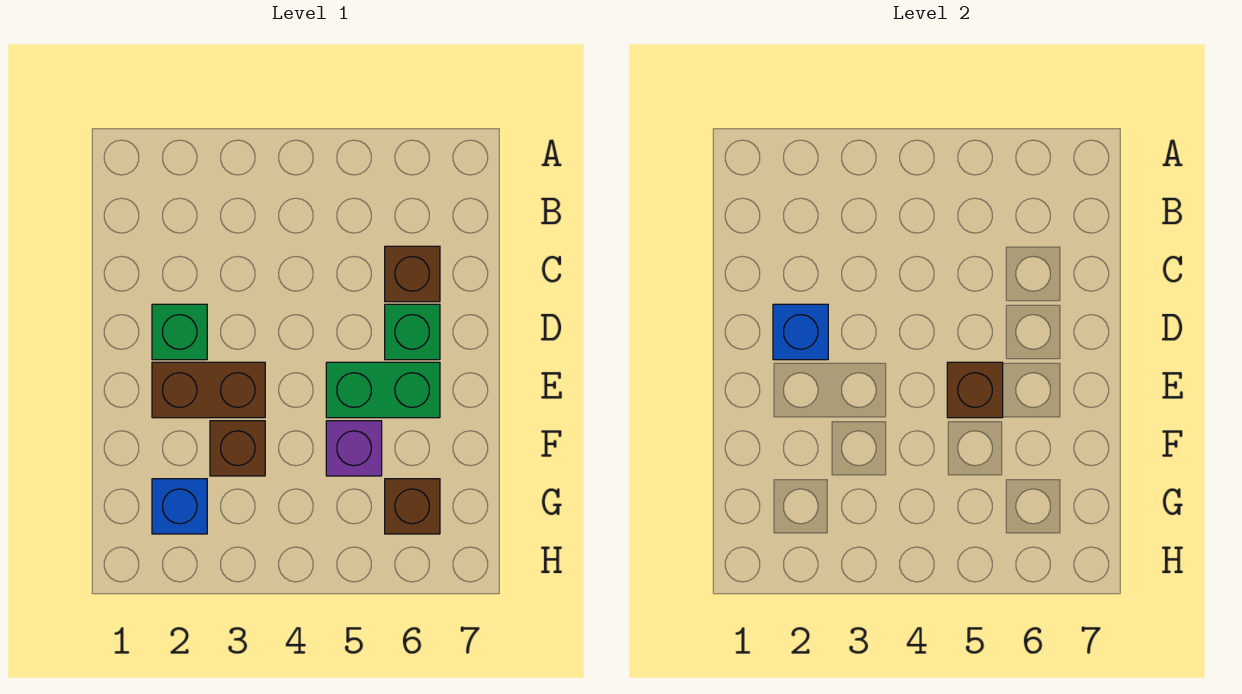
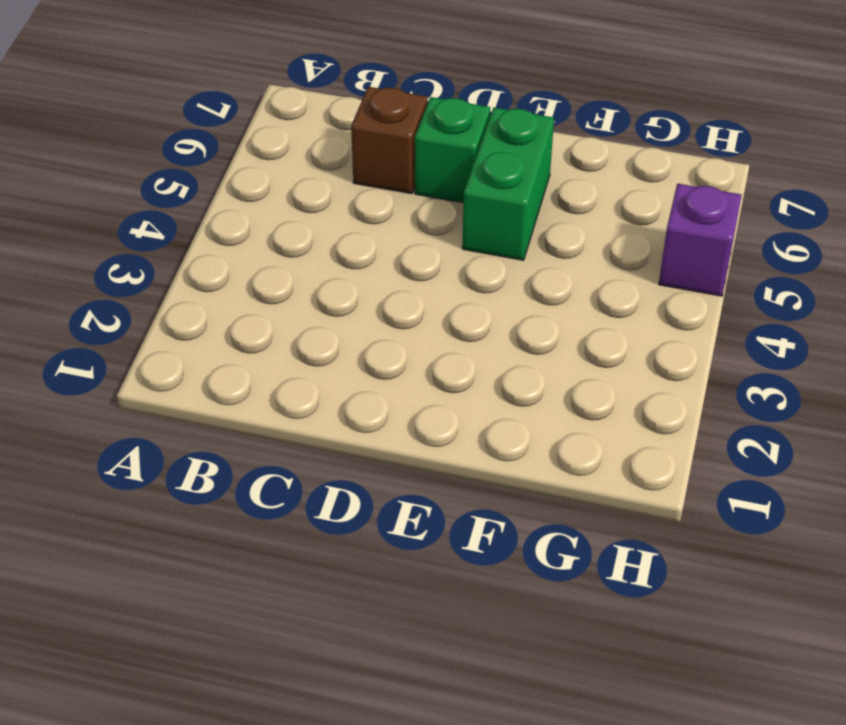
purple 1x1 brick [659,184,742,296] -> purple 1x1 brick moved to [326,421,382,476]
none -> green 1x1 brick [152,304,207,360]
none -> brown 1x2 brick [152,362,265,418]

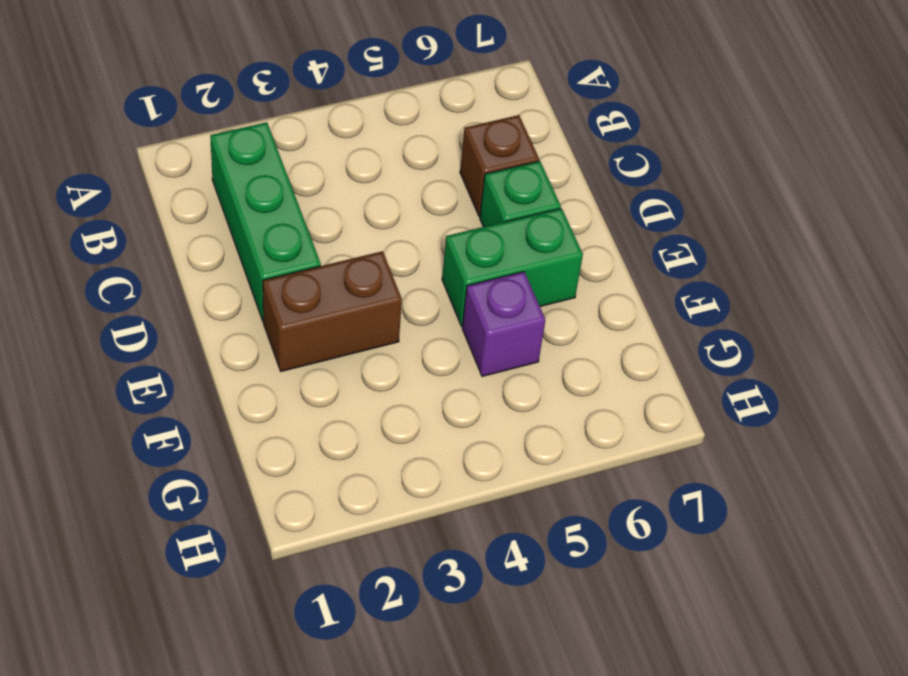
green 1x3 brick [210,122,321,321] -> green 1x1 brick [152,304,207,360]
none -> brown 1x1 brick [210,421,265,476]
none -> blue 1x1 brick [152,479,207,534]

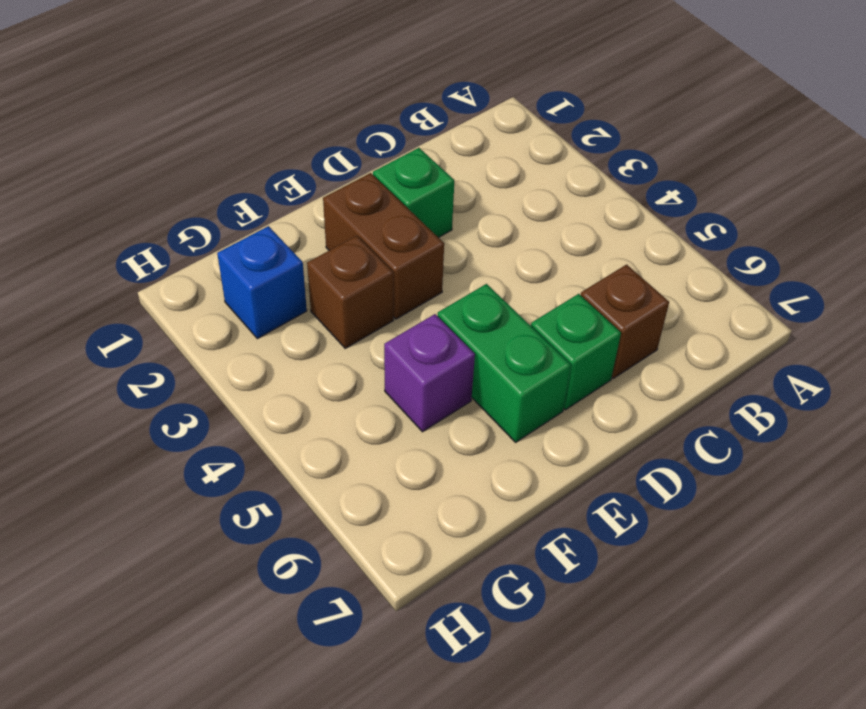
none -> brown 1x1 brick [385,479,440,534]
none -> blue 1x1 brick [773,304,828,360]

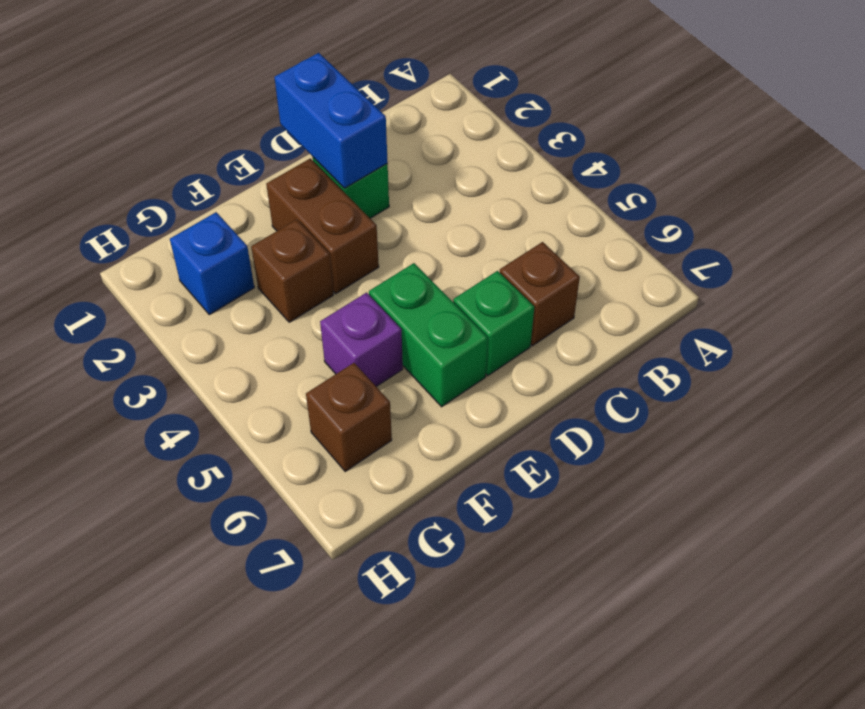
blue 1x2 brick [274,53,388,188] -> blue 1x1 brick [773,304,828,360]
none -> brown 1x1 brick [947,362,1003,418]

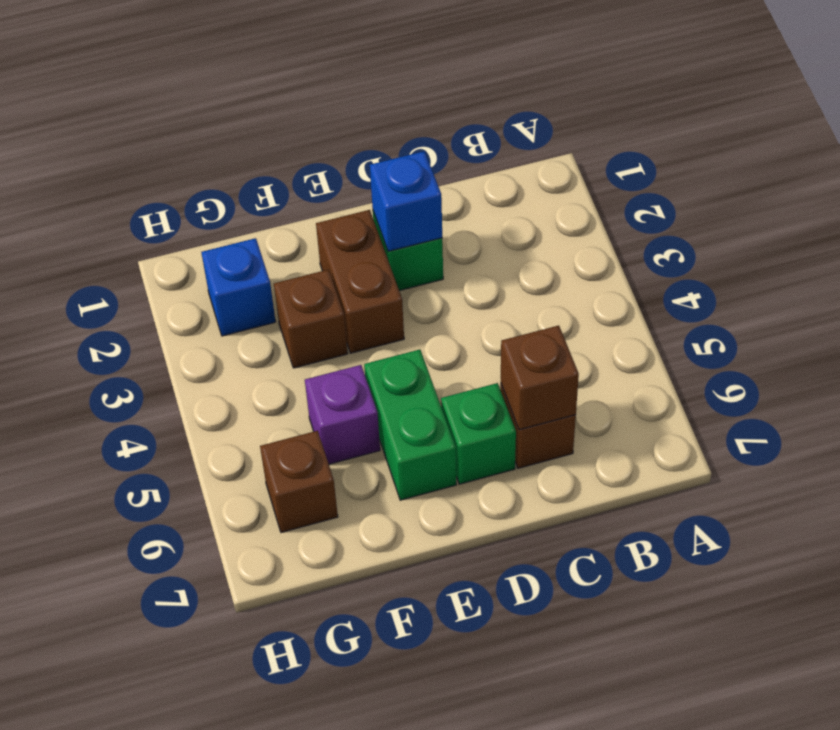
brown 1x1 brick [501,326,579,430] -> brown 1x1 brick moved to [947,362,1003,418]

